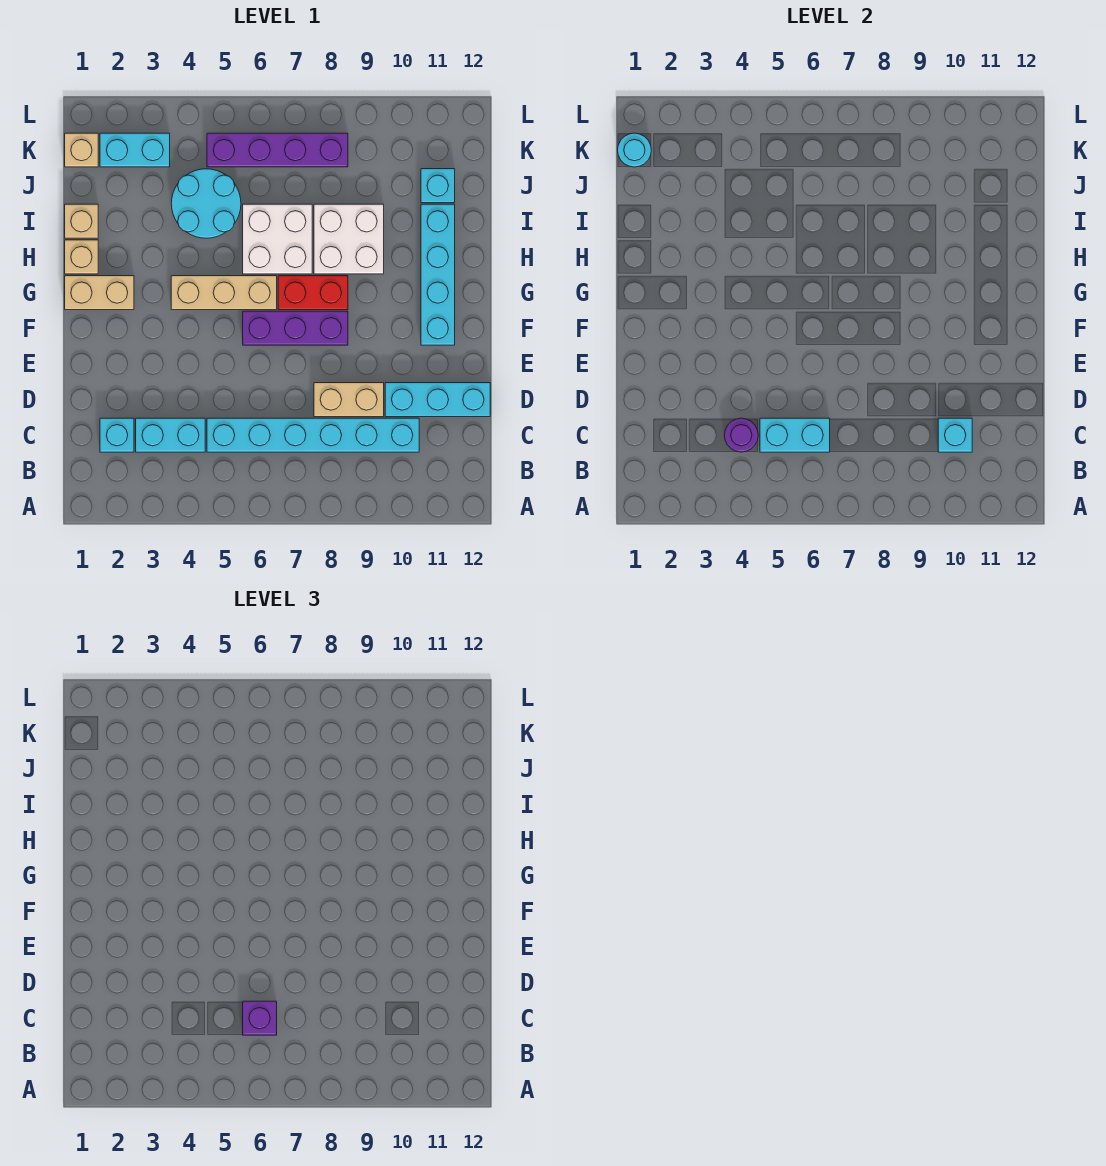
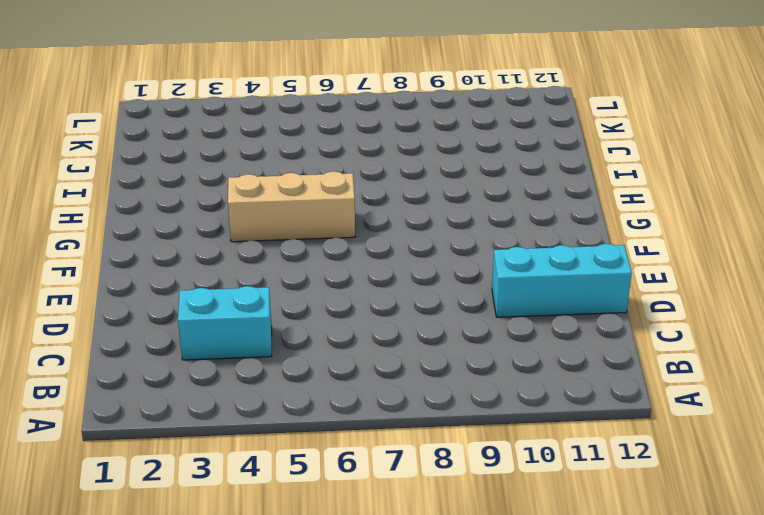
none -> cyan 1x1 brick [100,418,134,452]
none -> cyan 1x6 brick [207,418,419,452]
none -> tan 1x2 brick [314,383,384,417]

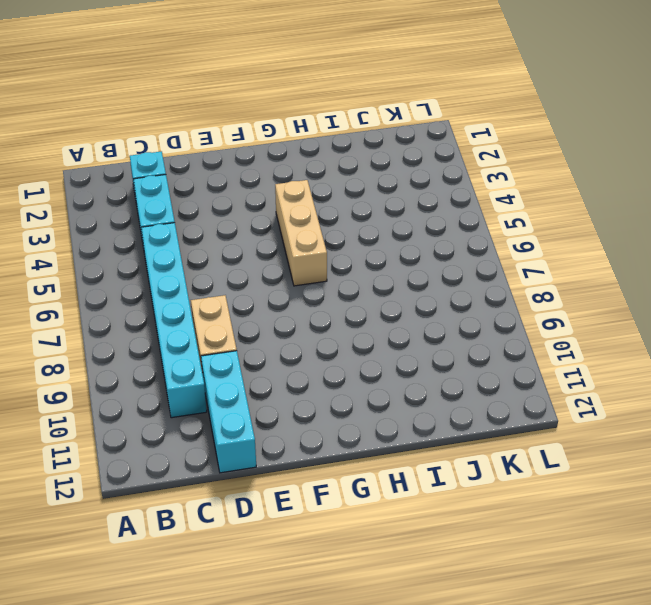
none -> purple 1x3 brick [243,311,348,345]
none -> cyan 1x4 brick [421,204,455,345]
none -> tan 1x2 brick [65,276,134,310]

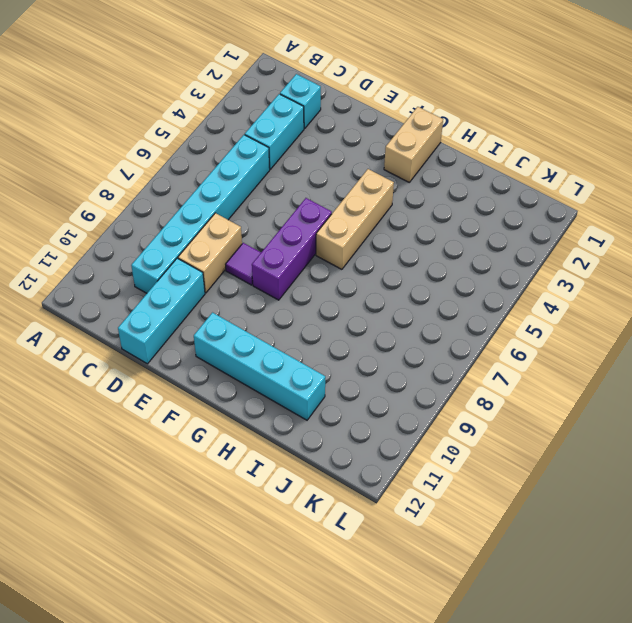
purple 1x1 tile [226,243,261,285] -> none
none -> red 1x2 brick [278,276,348,310]
none -> tan 1x1 brick [65,240,98,274]
none -> white 2x2 brick [243,204,312,274]

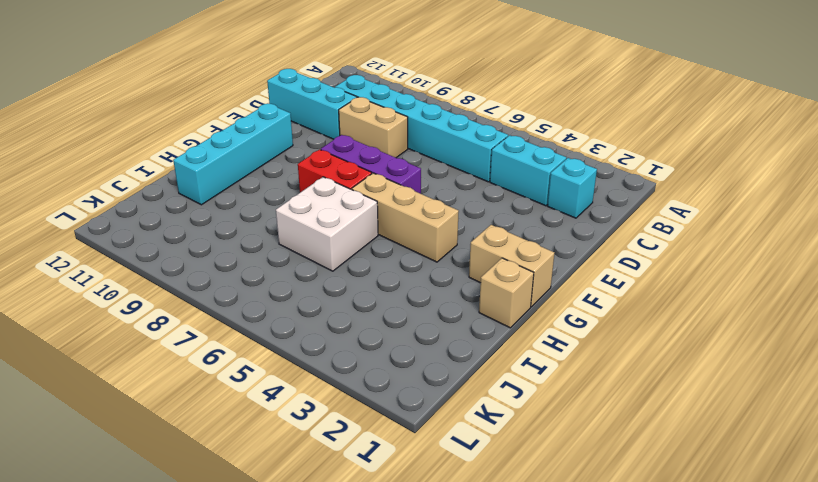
none -> white 2x2 brick [314,204,384,274]
none -> tan 1x1 brick [65,204,98,238]
none -> cyan 2x2 round brick [171,169,241,238]

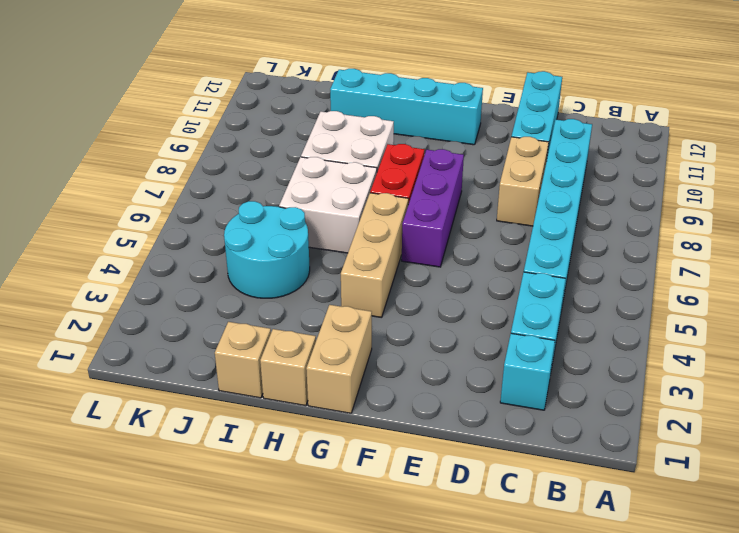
none -> cyan 1x1 brick [421,169,455,203]
none -> tan 1x1 brick [65,133,98,167]
none -> cyan 1x2 brick [100,133,170,167]

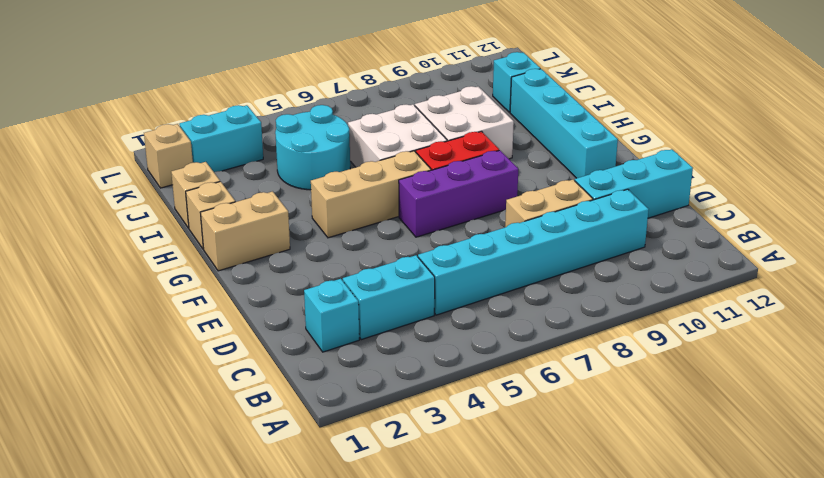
none -> purple 1x4 brick [207,133,348,167]
none -> purple 1x1 round brick [724,418,758,452]
none -> cyan 1x2 brick [760,418,830,452]

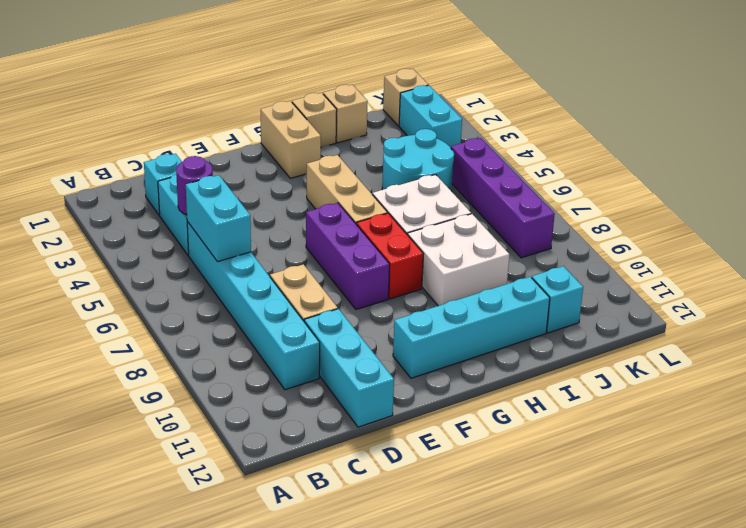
none -> cyan 1x1 brick [938,418,972,452]
none -> cyan 1x1 round brick [618,133,651,167]
none -> purple 1x1 brick [243,1001,277,1035]

